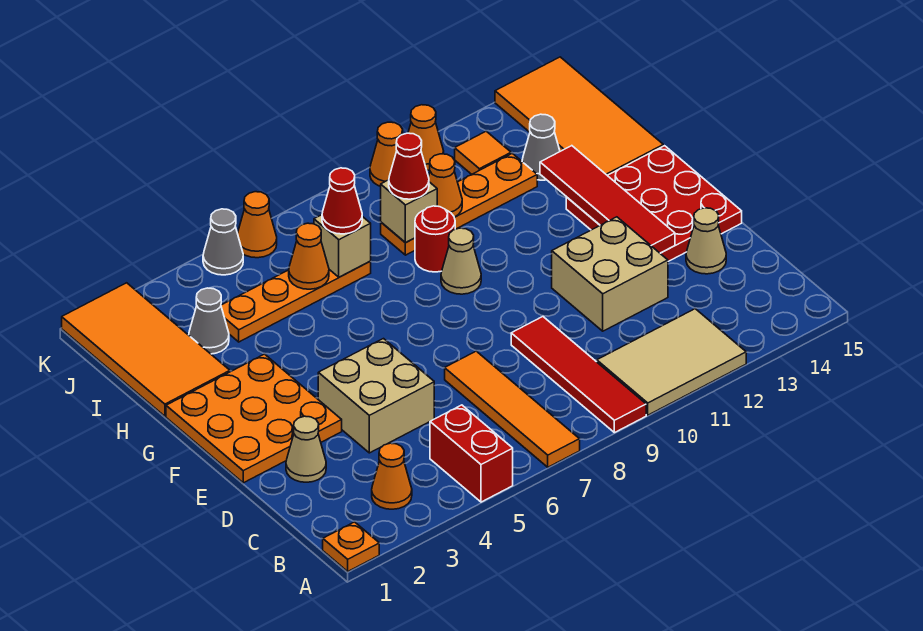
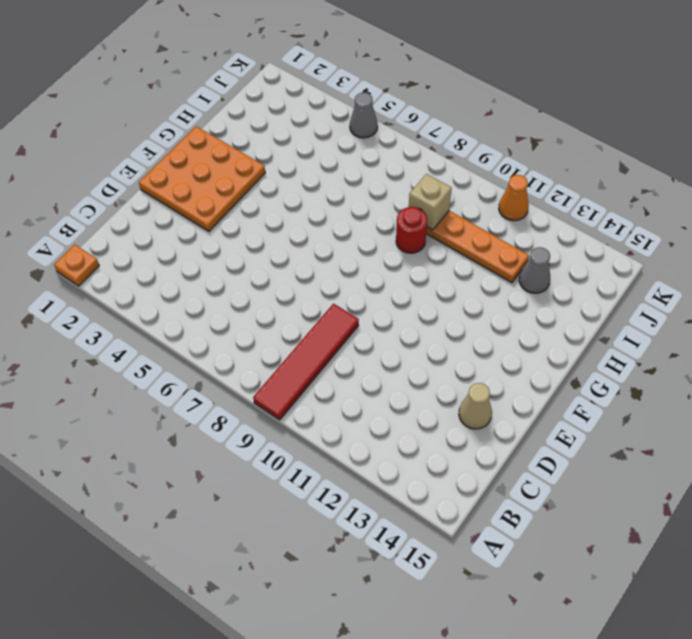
none -> red 1x2 brick [430,405,513,502]
none -> orange 1x4 tile [445,351,580,467]
none -> tan 2x3 tile [597,309,746,415]
none -> orange 1x1 cone [372,443,412,509]

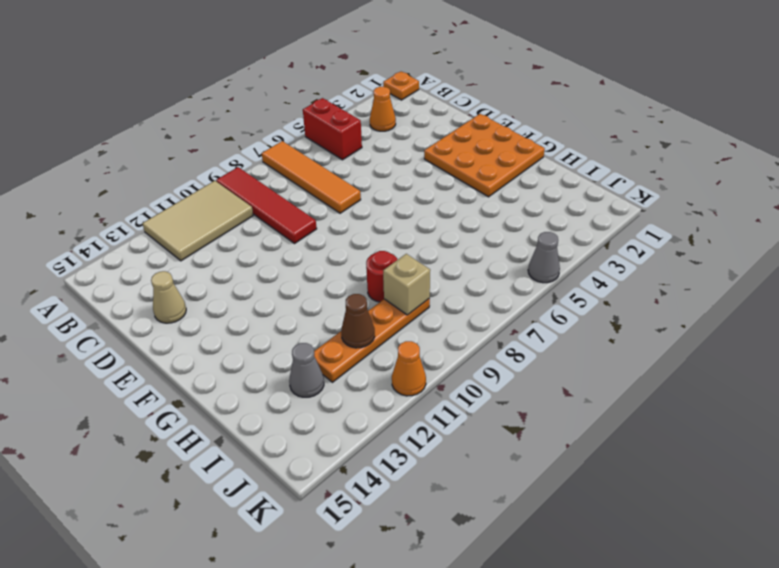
brown 1x1 cone [341,294,375,348] -> none
none -> tan 1x1 cone [286,416,326,482]
none -> tan 2x2 brick [318,339,434,453]
none -> tan 2x2 brick [552,217,668,331]
none -> red 3x3 plate [566,146,742,261]

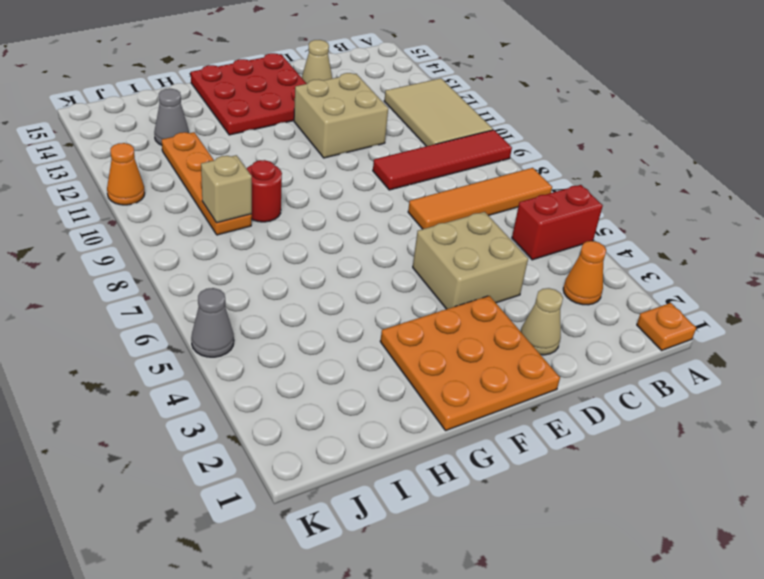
none -> tan 1x1 cone [441,228,481,294]
none -> orange 2x4 tile [62,283,230,416]
none -> orange 2x4 tile [495,57,663,175]
none -> grey 1x1 cone [189,288,229,354]

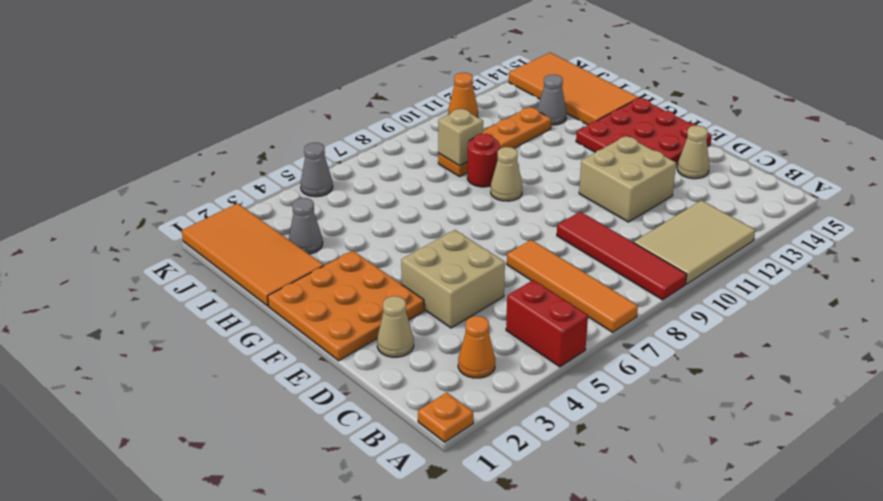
none -> orange 1x4 plate [221,261,371,342]
none -> orange 1x1 tile [455,131,511,174]
none -> orange 1x1 cone [237,192,277,258]
none -> orange 1x1 cone [370,122,403,186]

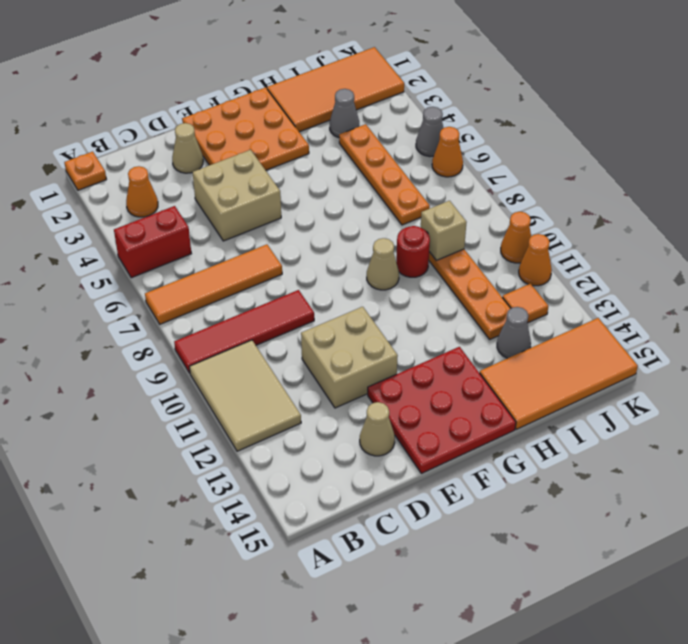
none -> red 1x4 tile [540,146,675,253]
none -> orange 1x1 cone [289,223,329,289]
none -> tan 1x1 brick [314,215,371,277]
none -> orange 1x1 cone [428,154,462,217]

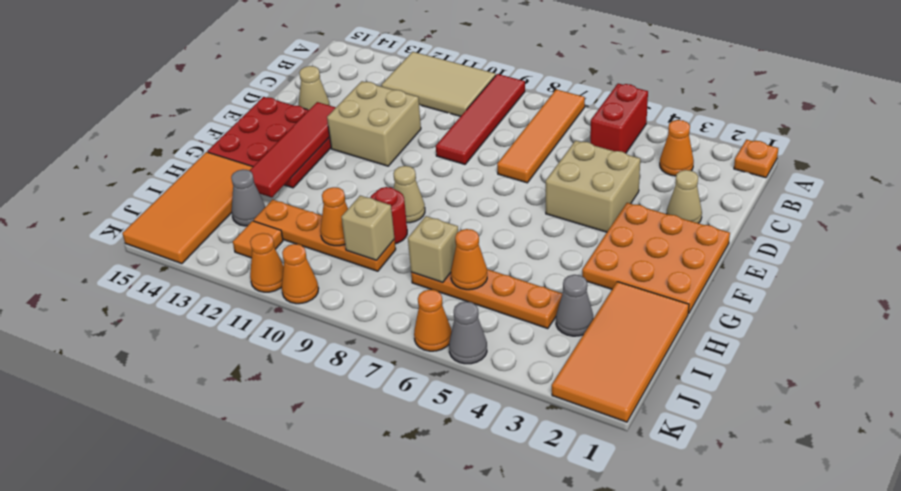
none -> red 1x1 cone [322,168,362,234]
none -> red 1x1 cone [389,133,429,199]

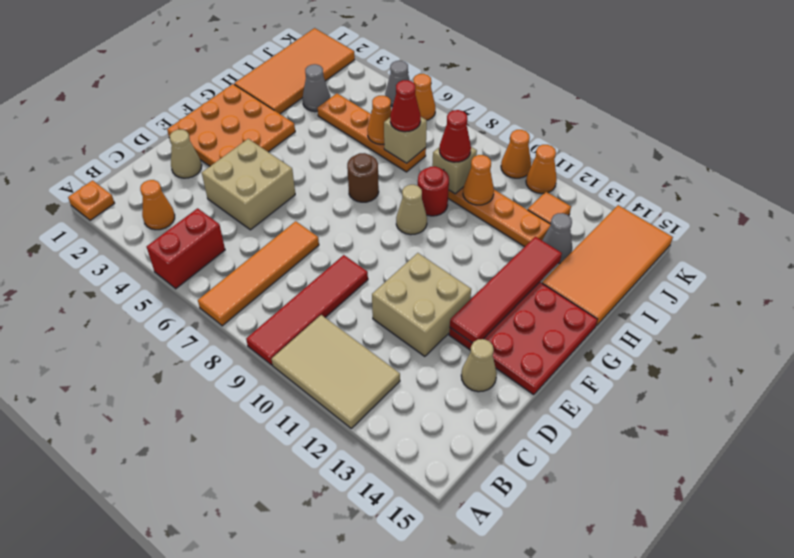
brown 1x1 round brick [347,153,379,202] -> none

